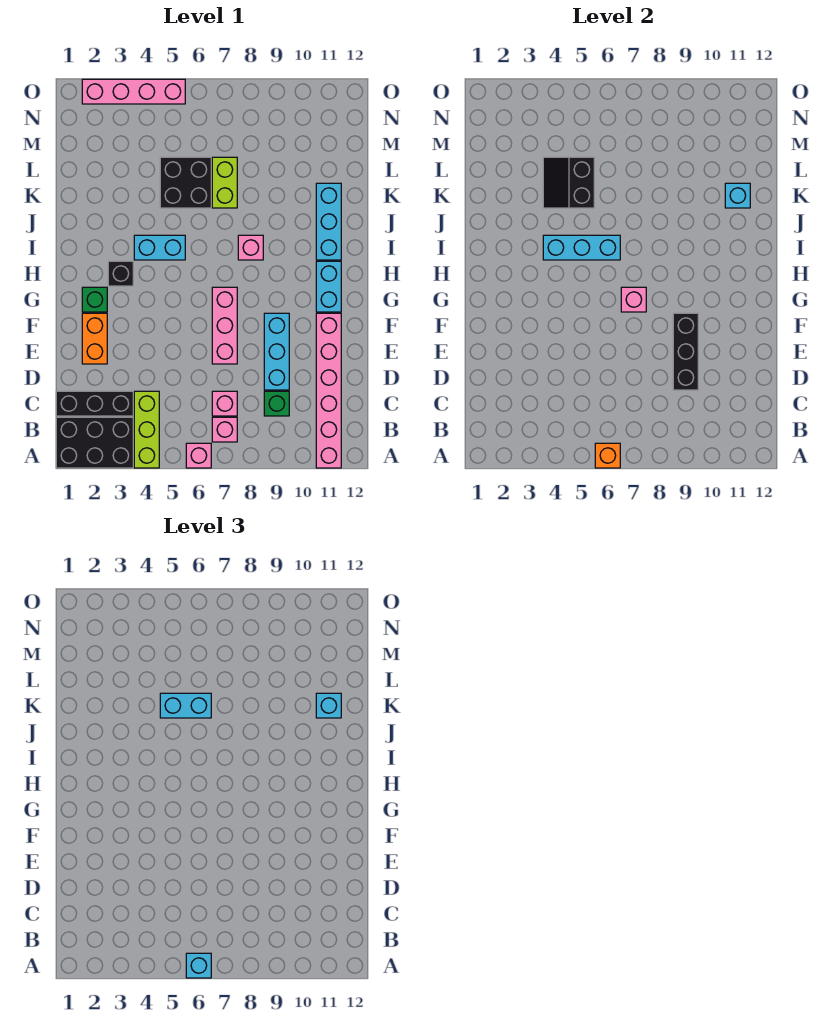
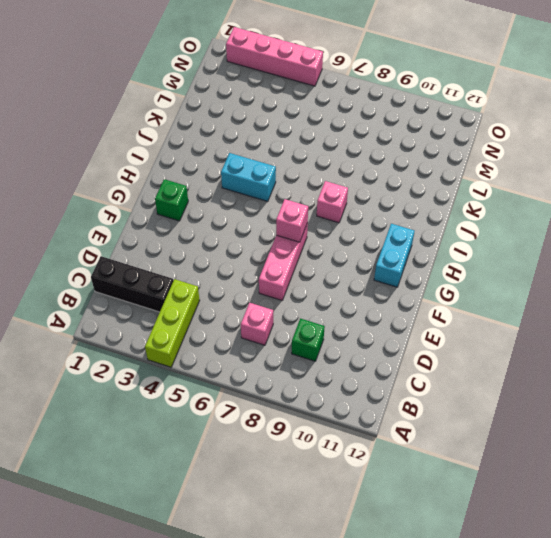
none -> black 2x3 brick [56,417,133,468]
none -> pink 1x1 brick [186,443,211,468]
none -> pink 1x6 brick [316,313,341,468]

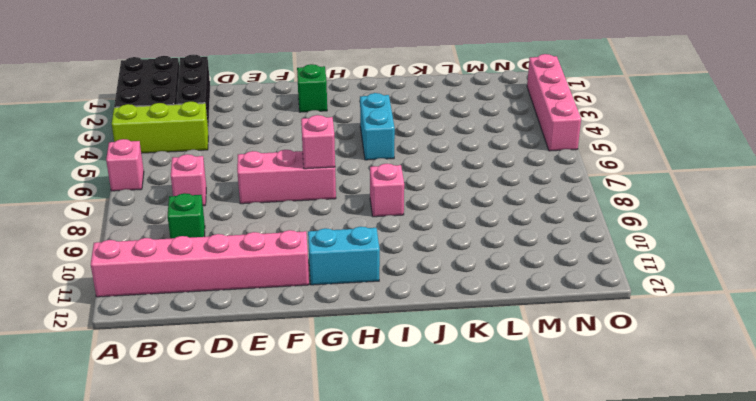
none -> pink 1x1 brick [212,417,237,442]
none -> cyan 1x3 brick [264,313,289,390]
none -> orange 1x2 brick [82,313,107,364]

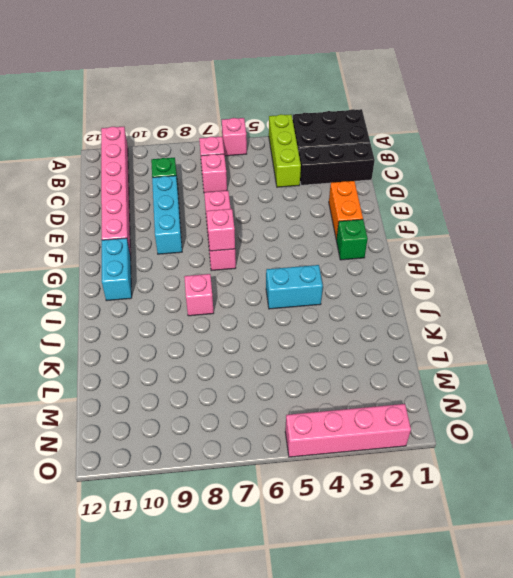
none -> black 1x1 brick [108,261,133,286]
none -> cyan 1x3 brick [316,183,341,260]
none -> black 2x2 brick [160,157,211,208]

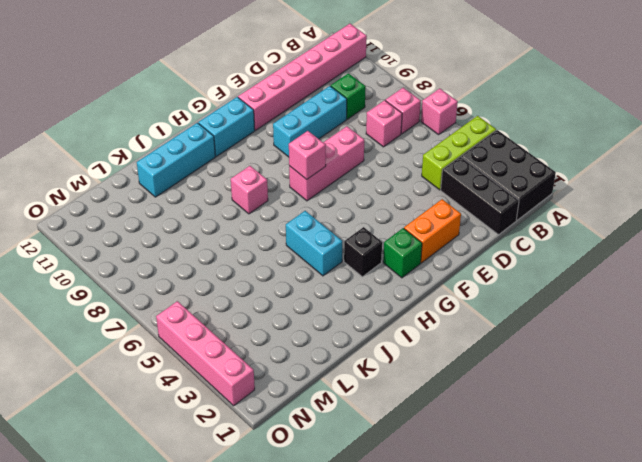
none -> black 2x2 brick [160,157,211,208]
none -> lime 1x2 brick [212,157,237,208]
none -> orange 1x1 brick [595,443,620,468]

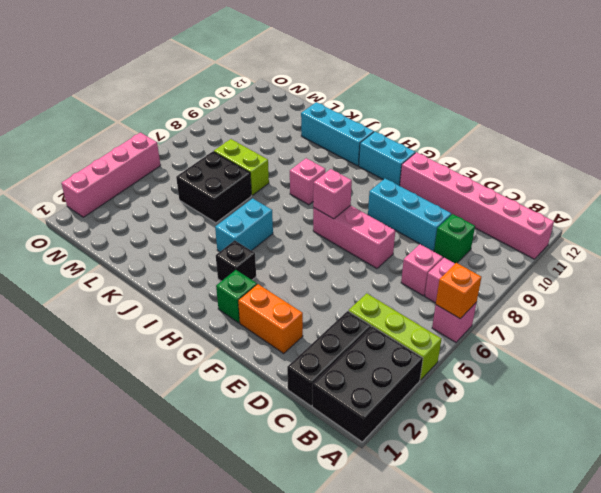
none -> black 1x3 brick [673,313,698,390]
none -> cyan 1x3 brick [543,235,620,260]
none -> black 2x2 slope [543,157,594,208]

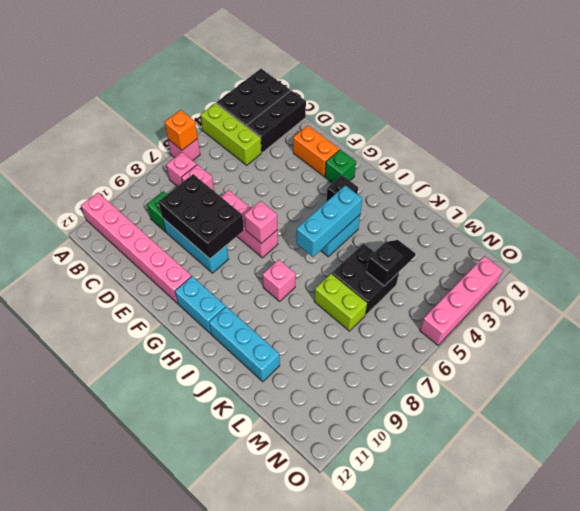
black 2x3 brick [159,174,244,259] -> black 1x3 brick [673,313,698,390]
black 1x2 slope [367,240,416,286] -> black 2x2 slope [543,157,594,208]
none -> cyan 1x1 brick [725,183,750,208]
none -> cyan 1x1 brick [186,953,211,978]
none -> cyan 1x2 brick [160,693,211,718]

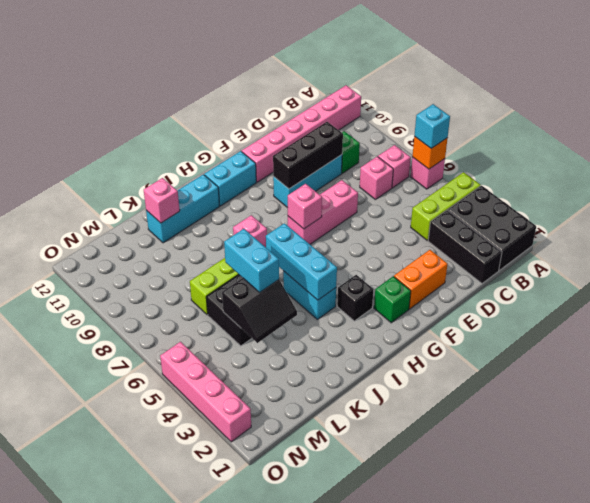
pink 1x1 brick [144,178,180,223] -> cyan 1x1 brick [725,183,750,208]
none -> cyan 1x1 brick [316,693,341,718]

